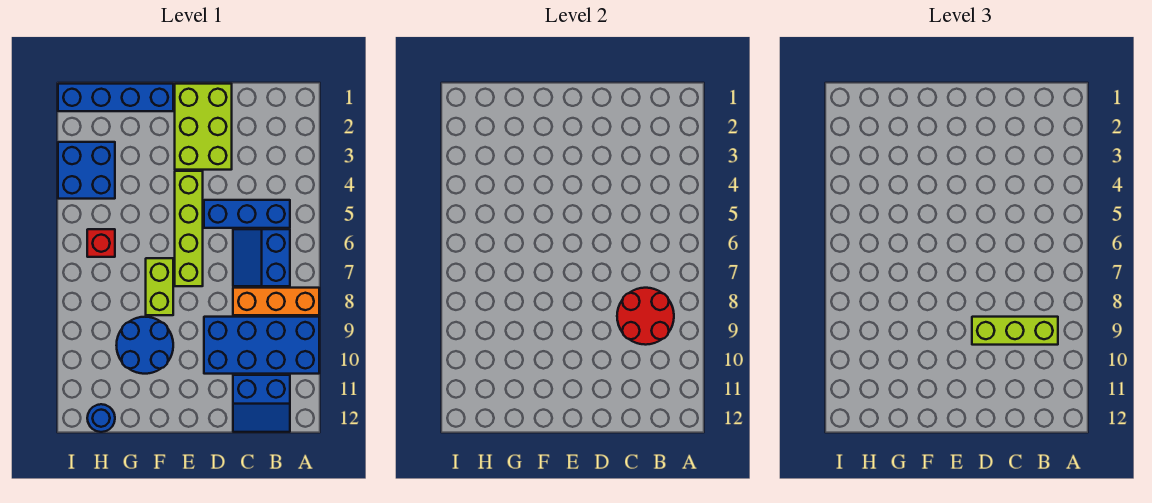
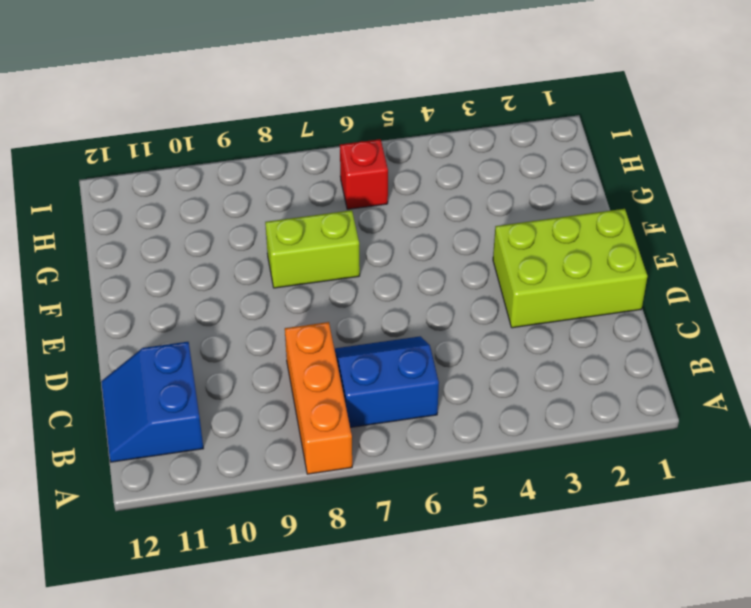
none -> blue 2x4 brick [204,317,319,374]
none -> blue 1x3 brick [204,200,290,228]
none -> lime 1x4 brick [175,171,203,286]

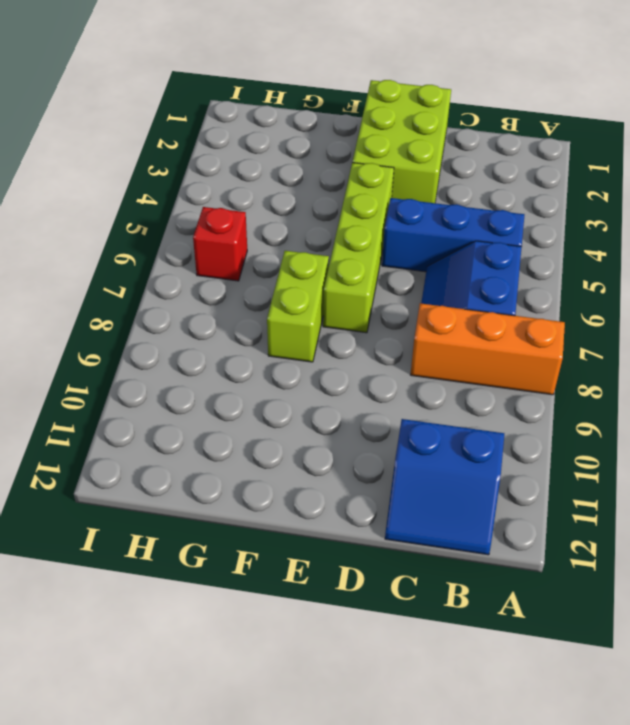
none -> blue 2x4 brick [204,317,319,374]
none -> blue 1x4 brick [58,84,173,111]
none -> blue 2x2 round brick [116,317,173,374]

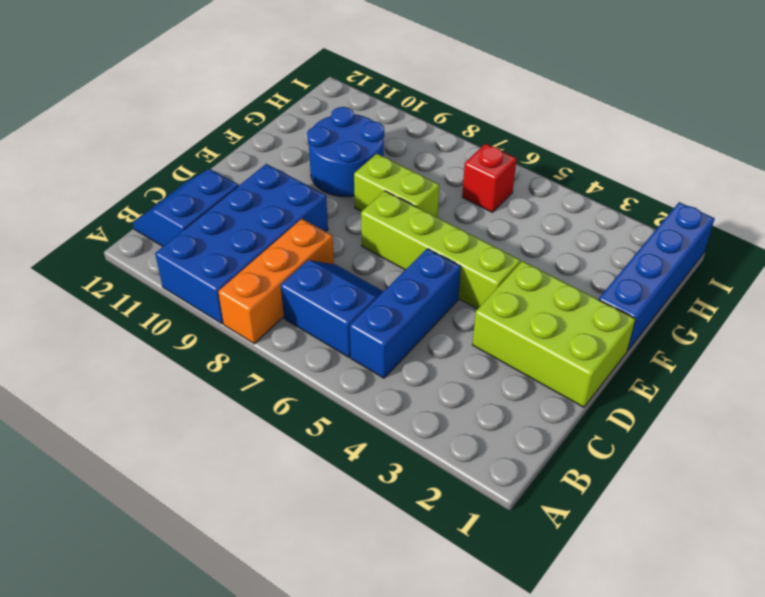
none -> blue 2x2 brick [58,142,115,199]
none -> blue 1x1 round brick [87,404,115,432]
none -> red 2x2 round brick [617,288,674,345]

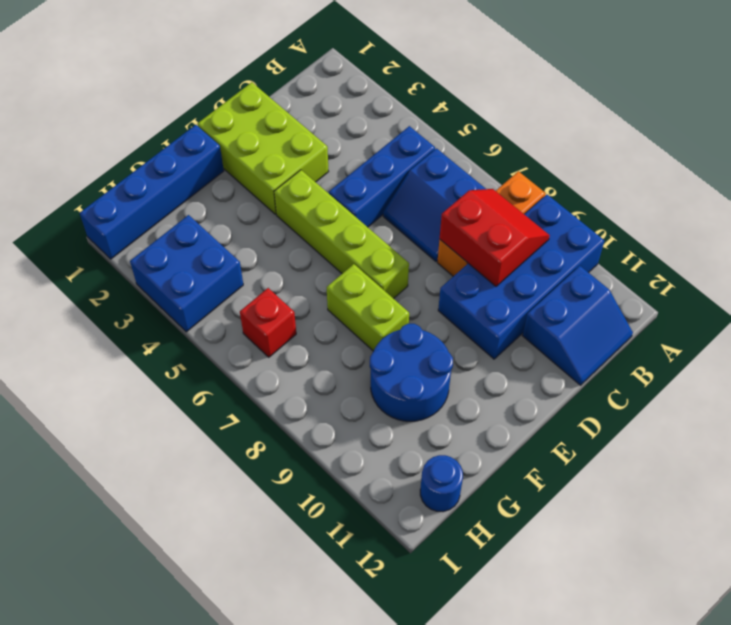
red 2x2 slope [440,189,550,286] -> red 2x2 round brick [617,288,674,345]
none -> lime 1x3 brick [972,317,1058,345]

